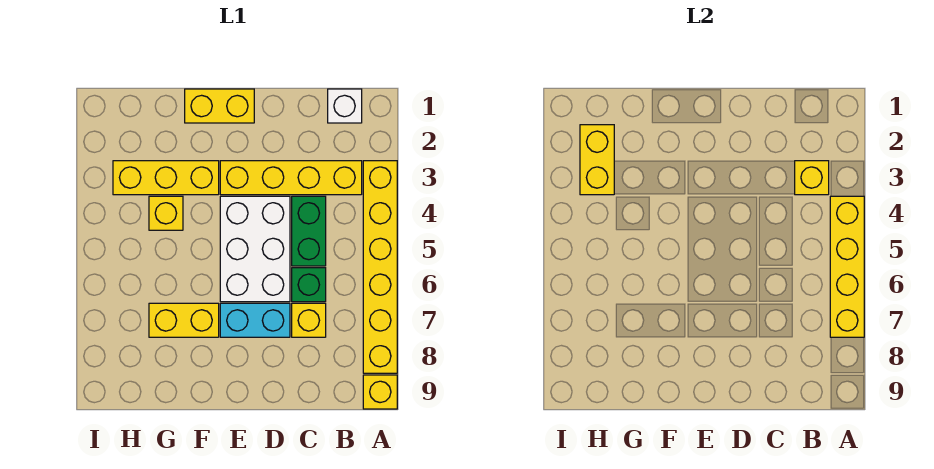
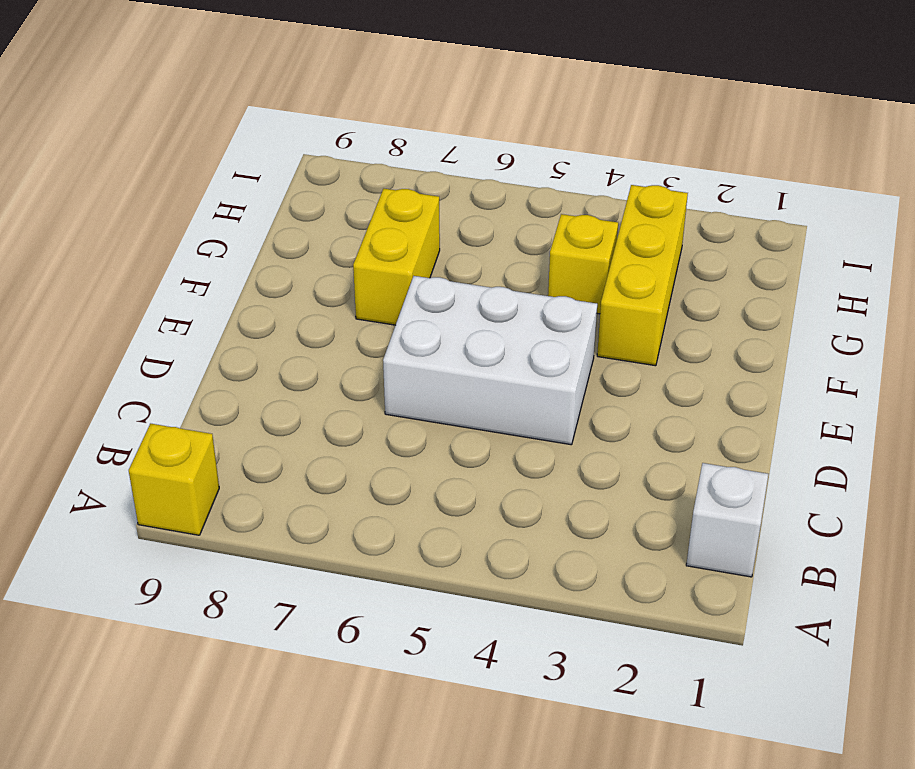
none -> yellow 1x6 brick [363,161,397,373]
none -> yellow 1x4 brick [220,161,362,195]
none -> green 1x2 brick [292,196,326,266]

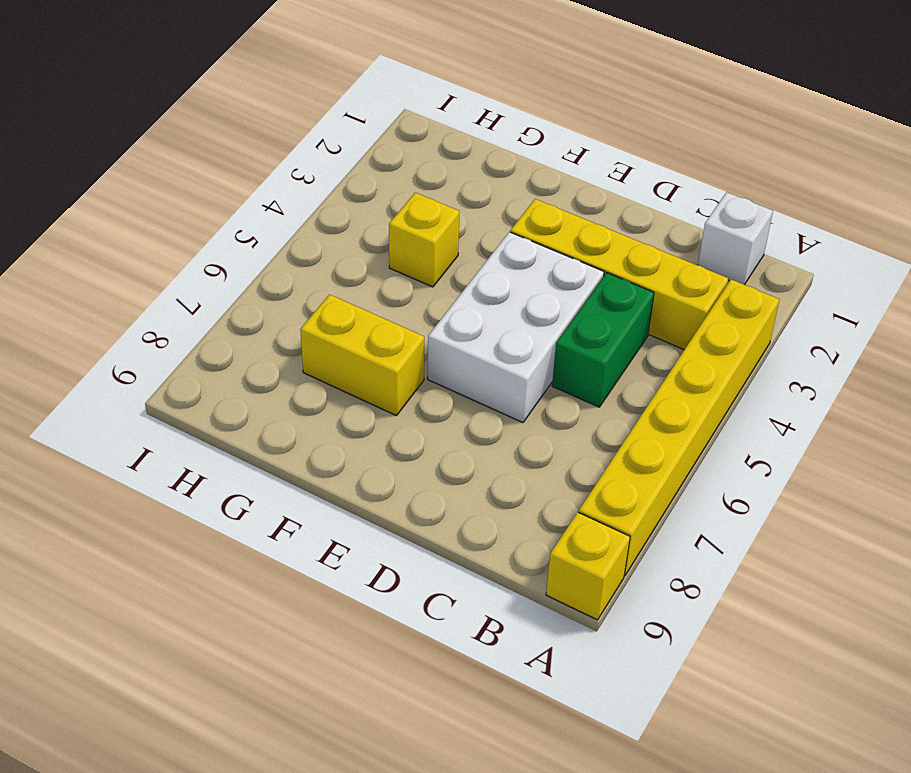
none -> green 1x1 brick [292,268,326,302]
none -> yellow 1x1 brick [292,303,326,337]
none -> cyan 1x2 brick [220,303,290,337]

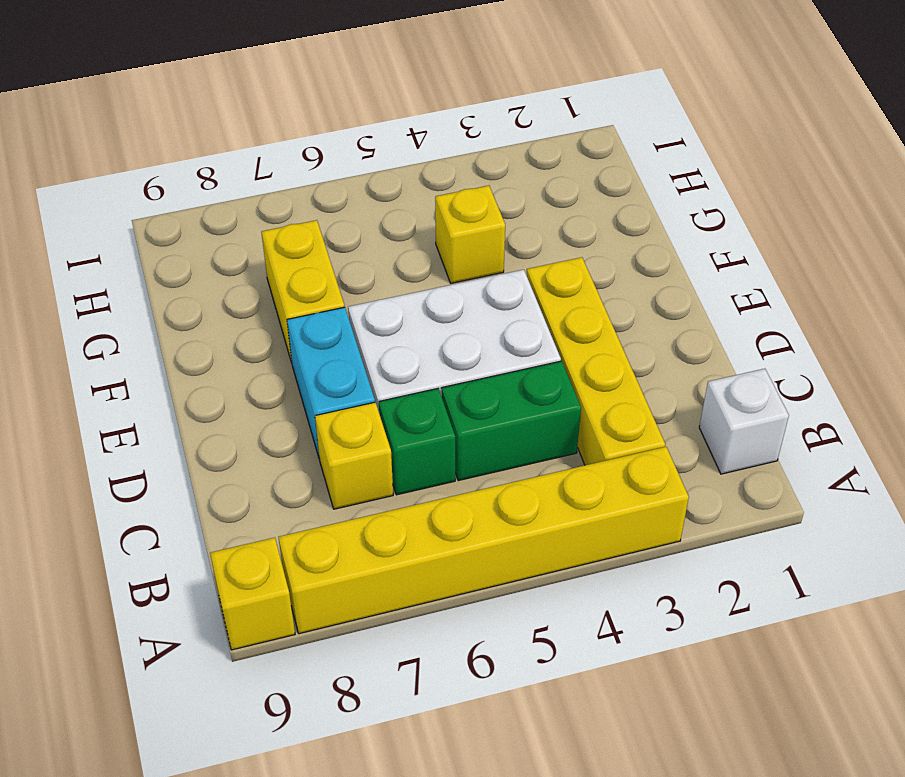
none -> yellow 1x2 brick [185,89,254,123]
none -> yellow 1x3 brick [113,161,219,195]
none -> yellow 1x4 brick [830,196,864,337]

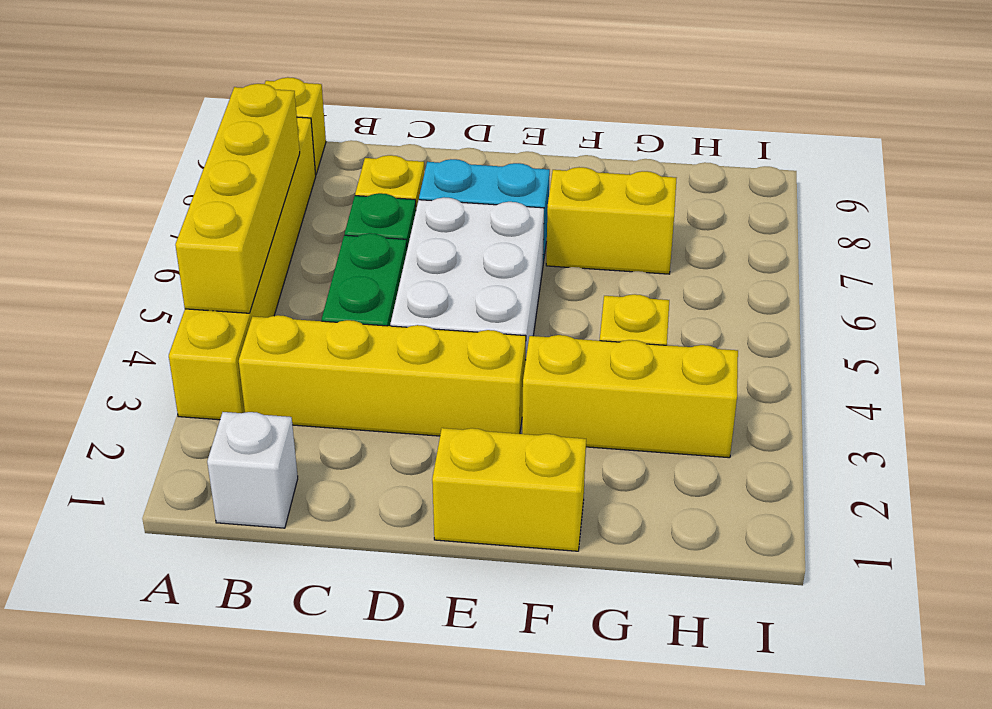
none -> yellow 1x1 brick [795,161,829,195]
none -> yellow 1x2 brick [580,125,614,195]

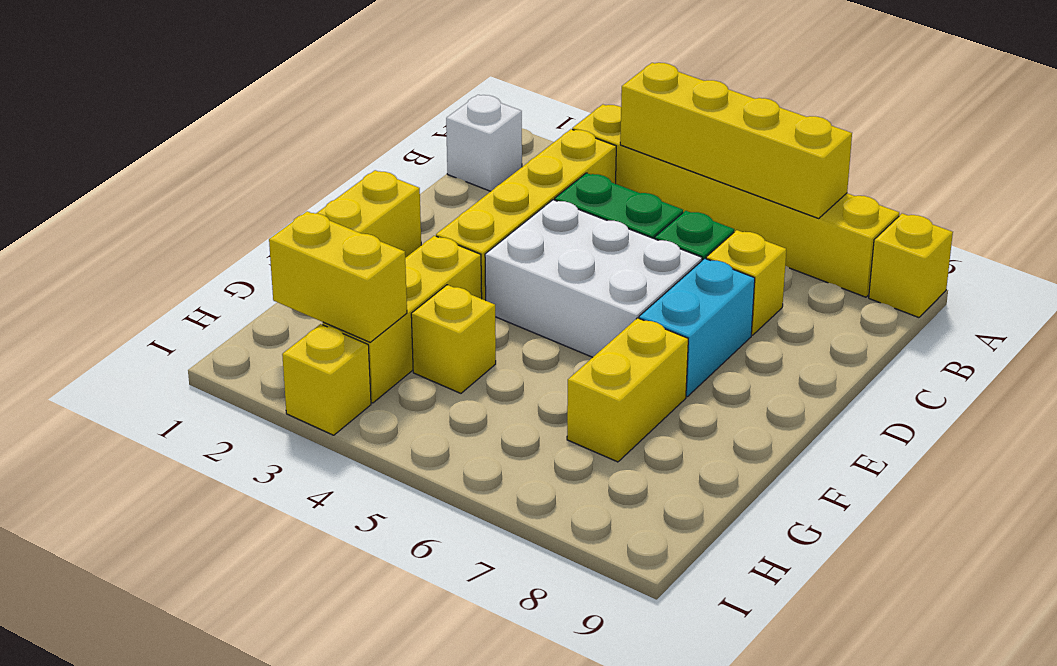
yellow 1x1 brick [282,324,371,435] -> yellow 1x1 brick moved to [795,161,829,195]

